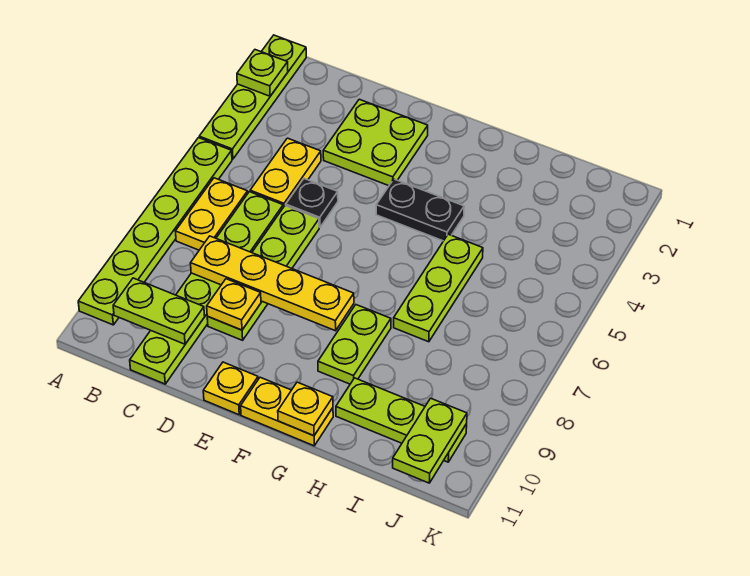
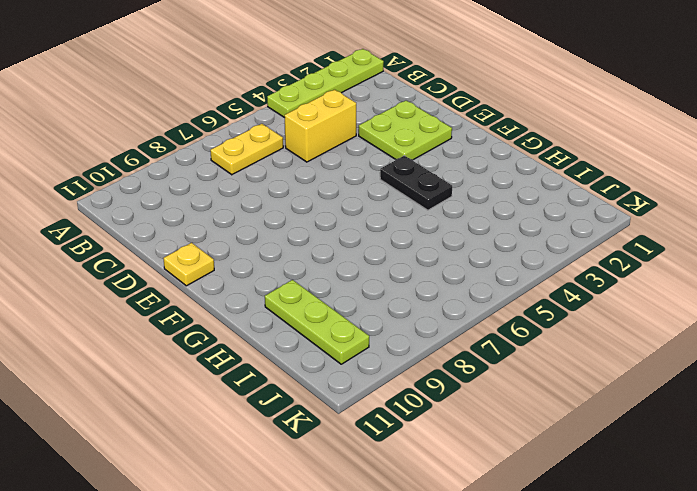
yellow 1x2 brick [285,90,356,162] -> yellow 1x2 plate [250,138,321,207]
none -> lime 1x6 plate [78,138,232,325]
none -> lime 1x6 plate [130,192,283,384]
none -> black 1x1 plate [286,179,338,227]

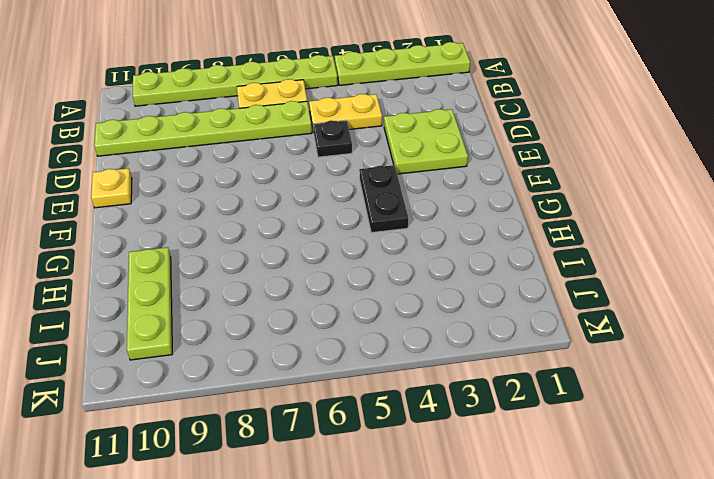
none -> lime 1x4 plate [207,206,319,340]
none -> yellow 1x2 plate [241,377,333,446]
none -> lime 1x2 plate [318,305,391,384]

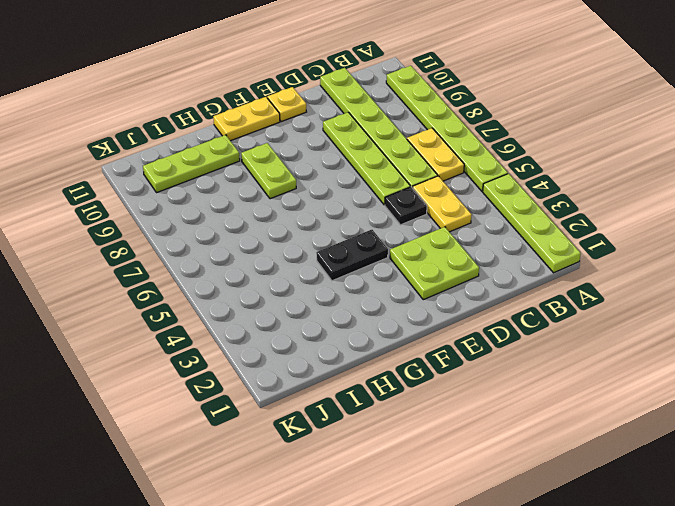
none -> lime 1x3 plate [394,234,483,342]
none -> lime 1x1 plate [237,50,288,96]
none -> lime 1x2 plate [113,278,205,344]

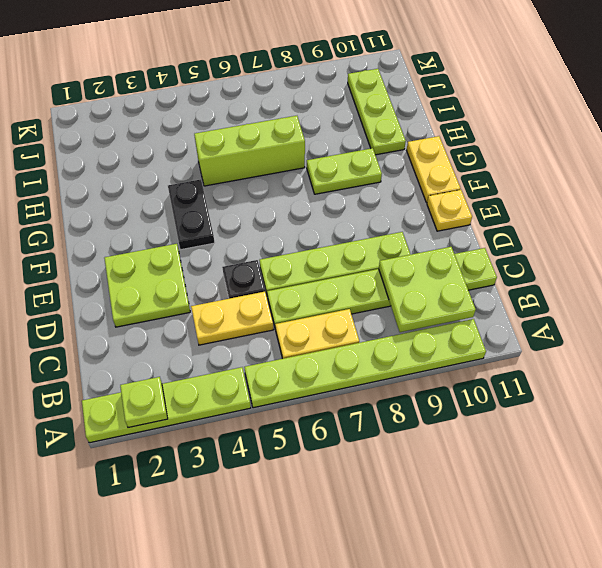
lime 2x2 plate [379,247,476,332] -> lime 1x2 plate [113,278,205,344]
lime 1x3 brick [194,116,305,186] -> lime 1x3 plate [394,234,483,342]
none -> yellow 1x4 plate [191,236,354,331]
none -> yellow 1x1 plate [207,279,261,330]
none -> yellow 1x1 plate [278,382,333,436]

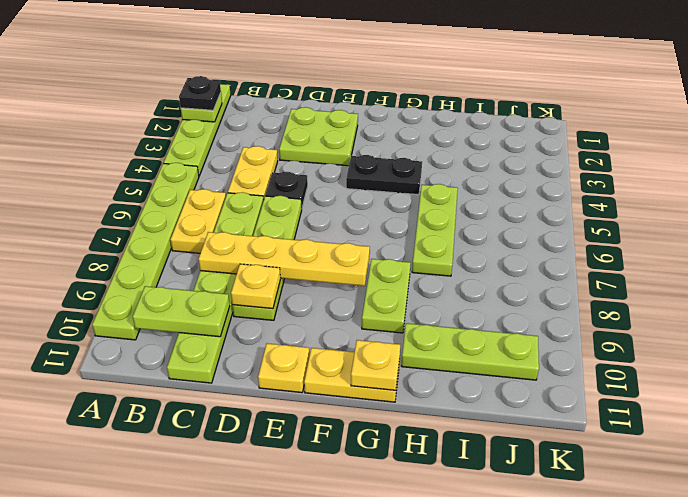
black 1x1 plate [179,76,221,110] -> none
none -> lime 1x2 plate [393,398,467,483]

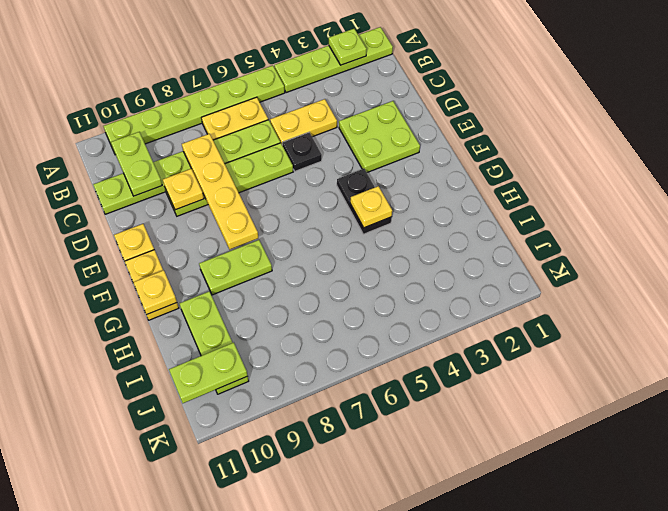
yellow 1x1 plate [350,186,392,228] -> none
none -> lime 1x3 plate [394,234,483,342]

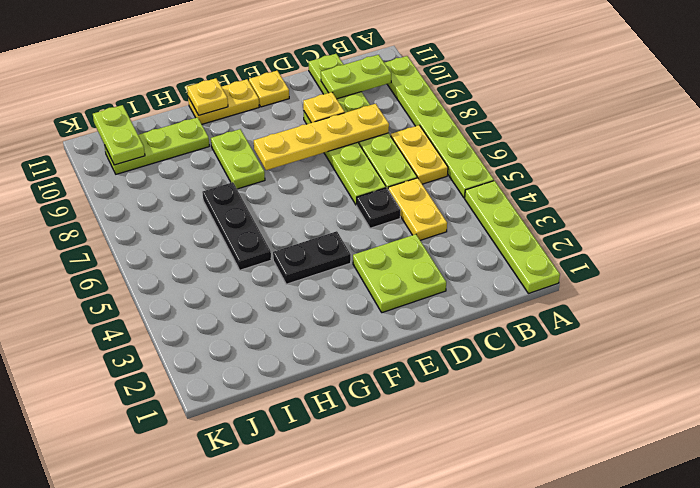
black 1x3 plate [202,182,271,270] -> lime 1x3 plate [394,234,483,342]
none -> lime 1x1 plate [237,50,288,96]

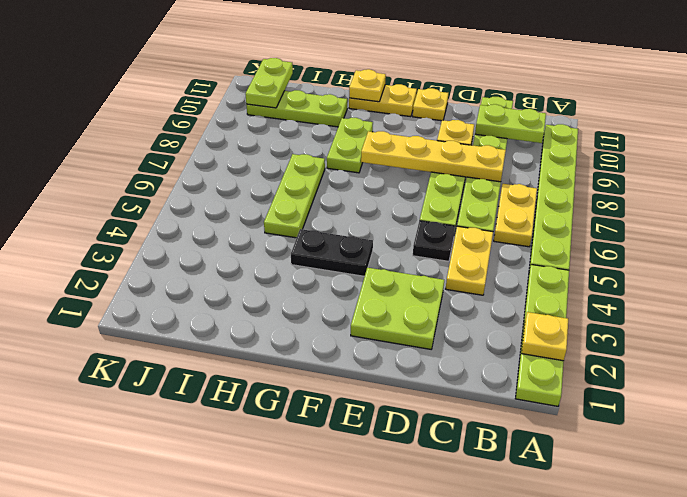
yellow 1x1 plate [522,312,568,361] -> lime 1x1 plate [237,50,288,96]

